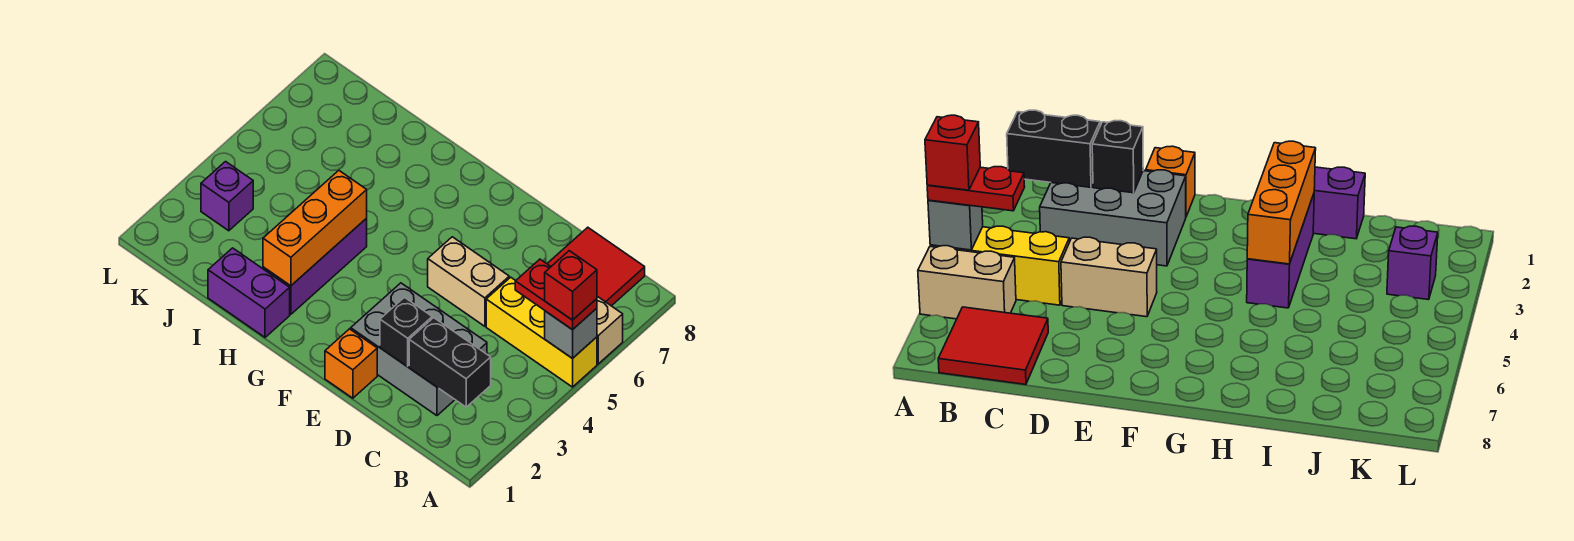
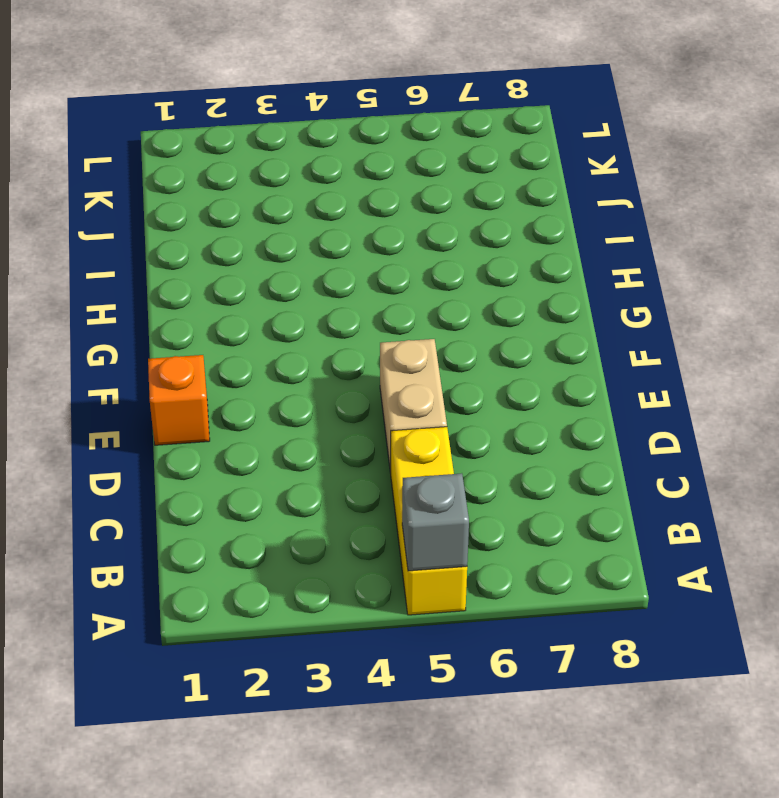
none -> tan 1x2 brick [597,296,623,364]
none -> red 2x2 tile [547,227,645,306]
none -> grey 2x3 brick [351,283,487,416]

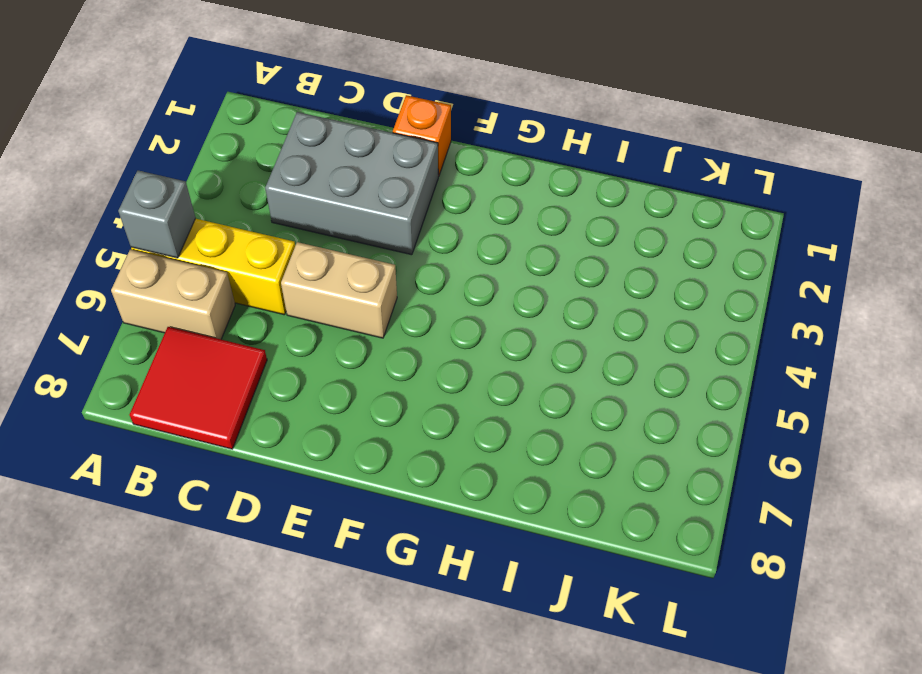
none -> purple 1x2 brick [208,248,290,337]
none -> purple 1x3 brick [263,218,367,314]
none -> purple 1x1 brick [201,162,253,231]

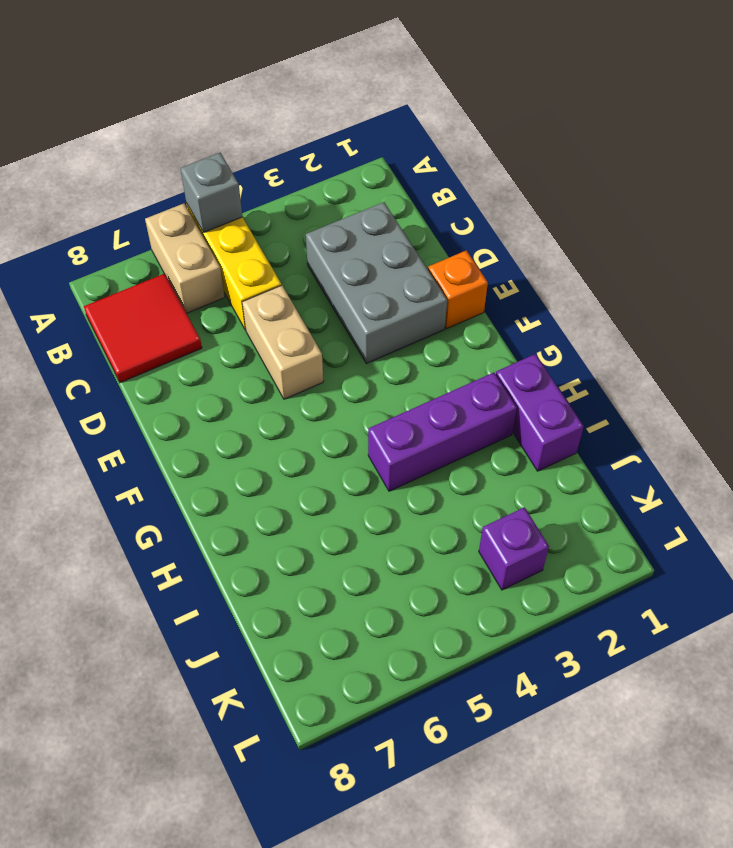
none -> black 1x2 brick [409,318,491,407]
none -> black 1x1 brick [380,297,432,367]
none -> orange 1x3 brick [263,171,367,286]

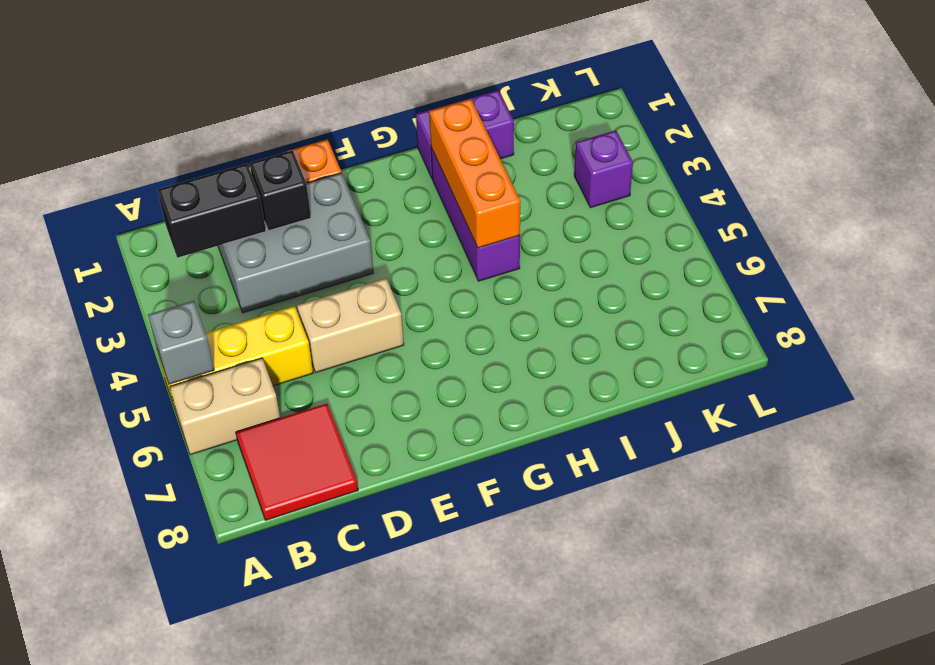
none -> red 1x2 plate [515,259,597,330]
none -> red 1x1 brick [545,251,597,320]

